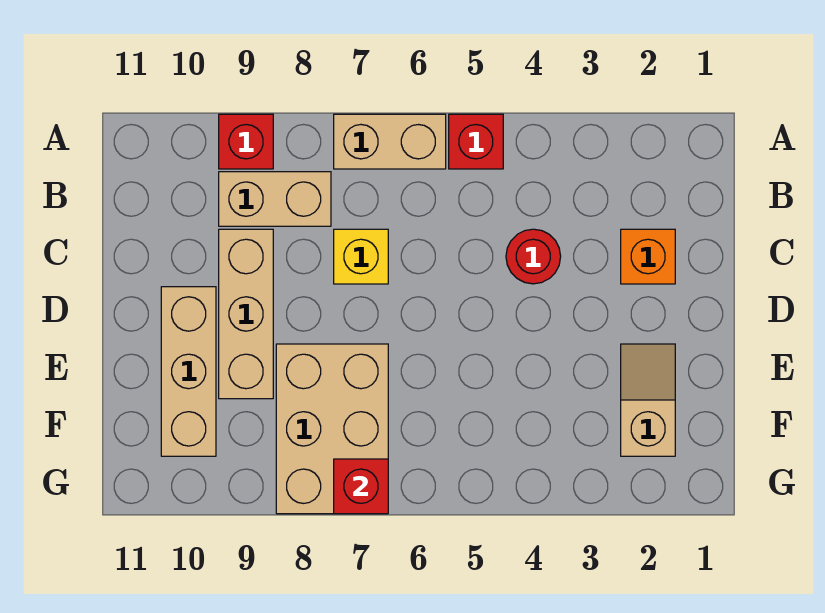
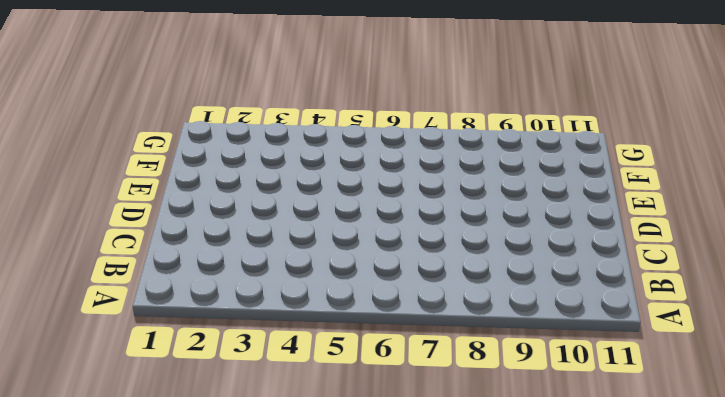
none -> red 1x1 brick [449,114,503,169]
none -> tan 1x2 brick [334,114,446,169]
none -> red 1x1 brick [219,114,273,169]

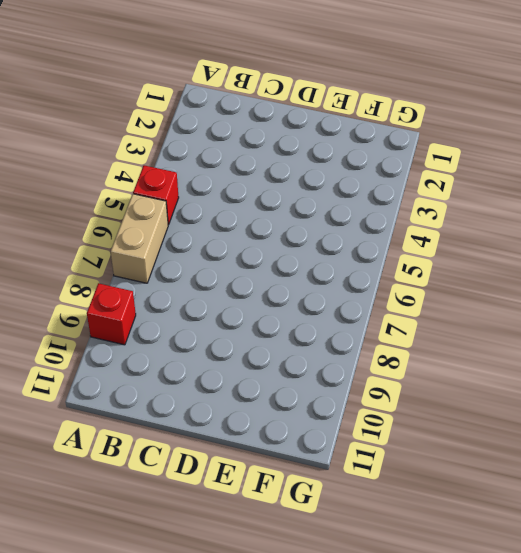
none -> tan 1x2 brick [219,172,331,226]
none -> orange 1x1 brick [621,229,675,284]
none -> red 1x1 round brick [506,229,561,284]

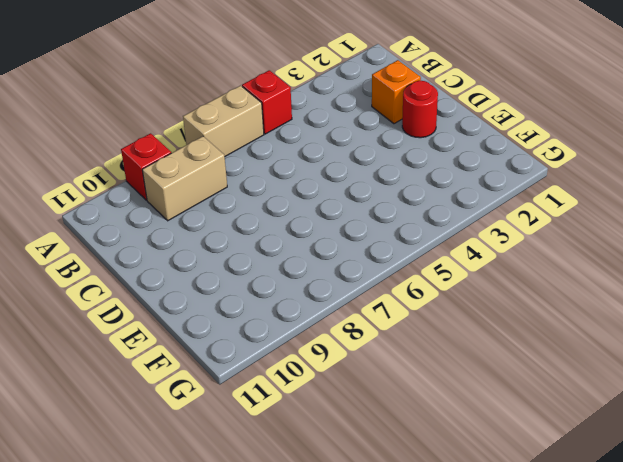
red 1x1 round brick [402,81,438,138] -> red 1x1 round brick moved to [506,229,561,284]
none -> yellow 1x1 brick [334,229,388,284]
none -> tan 1x3 brick [219,229,273,399]
none -> tan 1x3 brick [161,287,216,456]

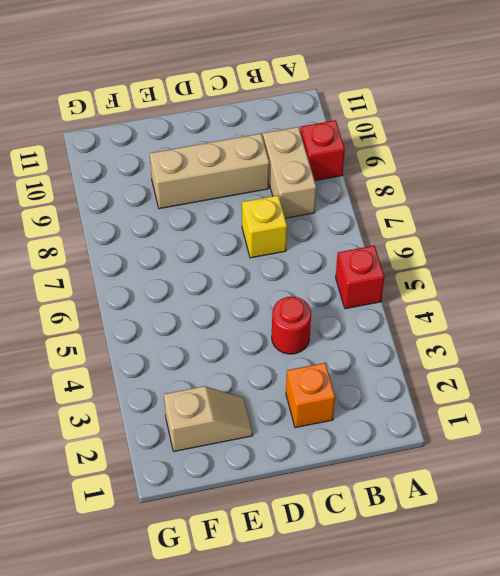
none -> tan 1x2 brick [334,114,446,169]
none -> tan 1x3 brick [161,287,216,456]
none -> tan 2x3 brick [276,344,388,514]

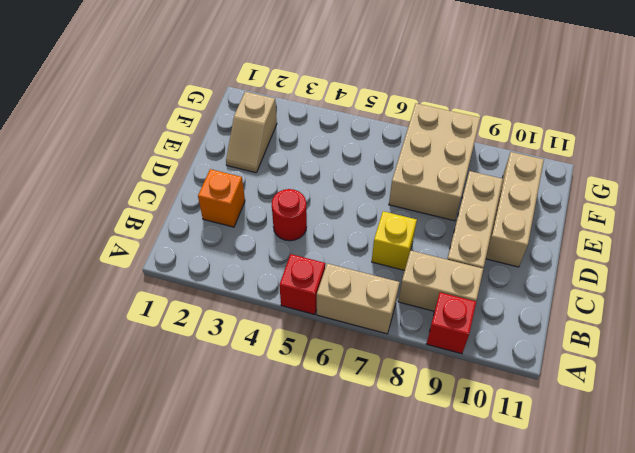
none -> red 1x1 brick [334,459,388,514]

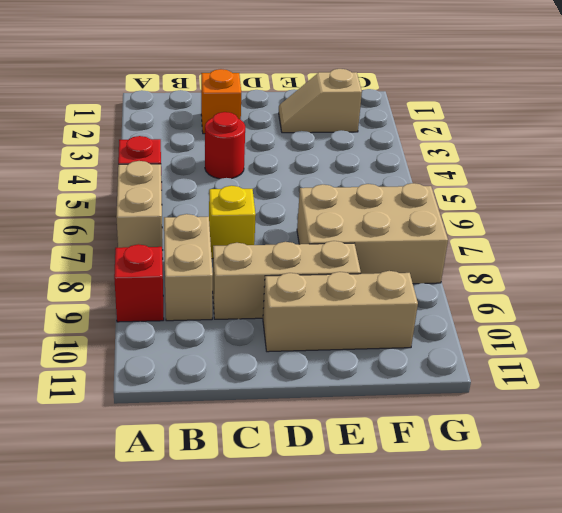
none -> red 1x1 brick [334,459,388,514]

